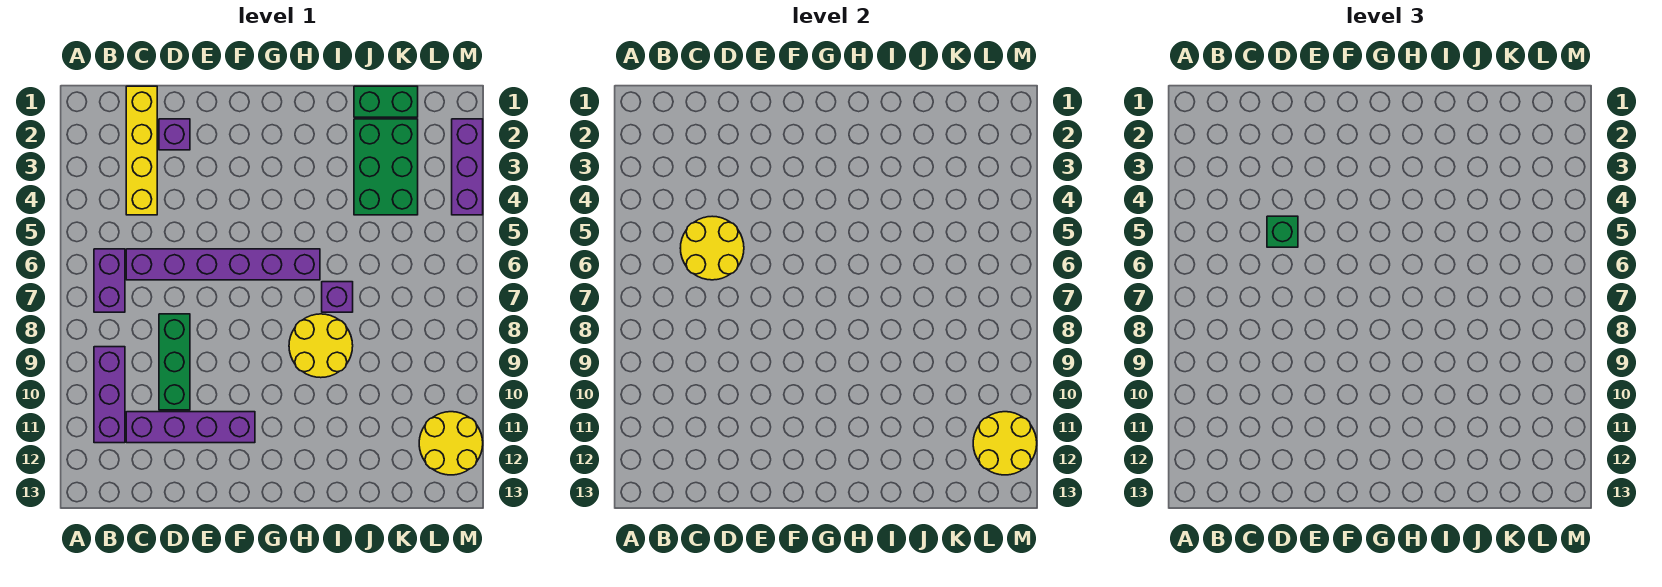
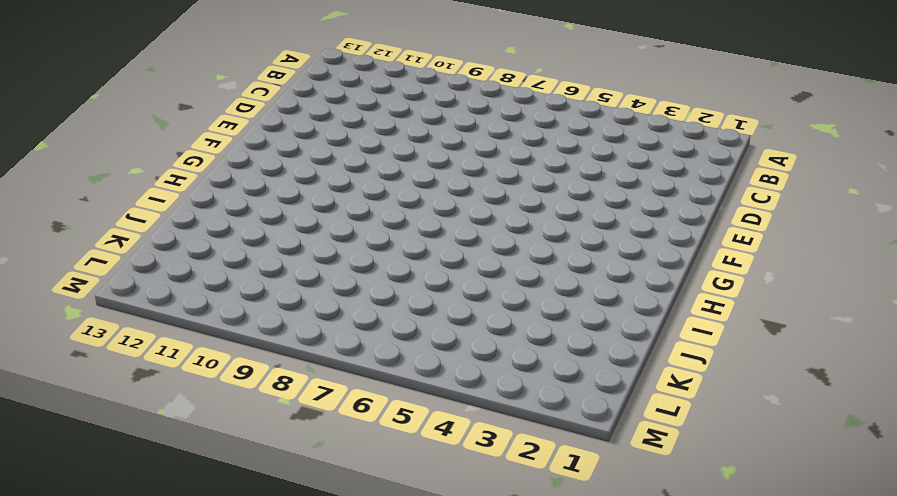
none -> purple 1x2 brick [94,249,125,312]
none -> purple 1x3 brick [94,347,125,443]
none -> yellow 1x4 brick [126,86,157,215]

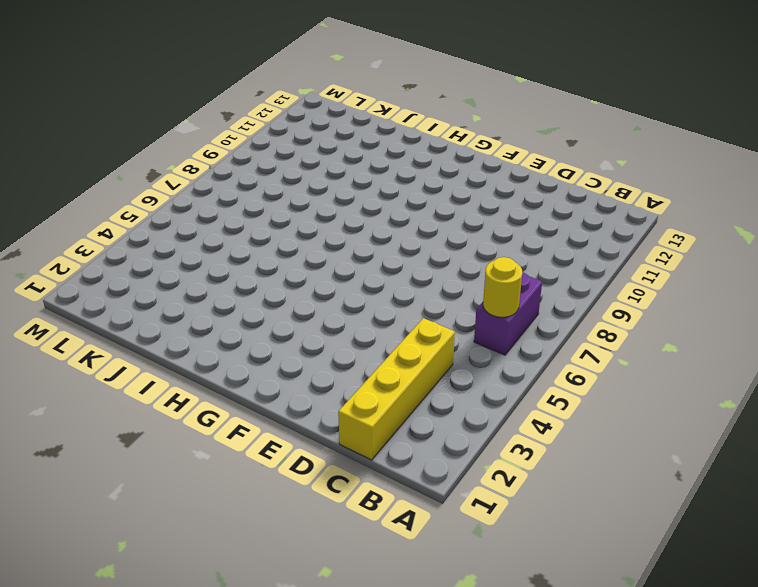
yellow 1x1 round brick [483,257,522,317] -> none
none -> purple 1x3 brick [94,347,125,443]
none -> purple 1x6 brick [126,249,320,280]
none -> purple 1x4 brick [126,412,255,443]

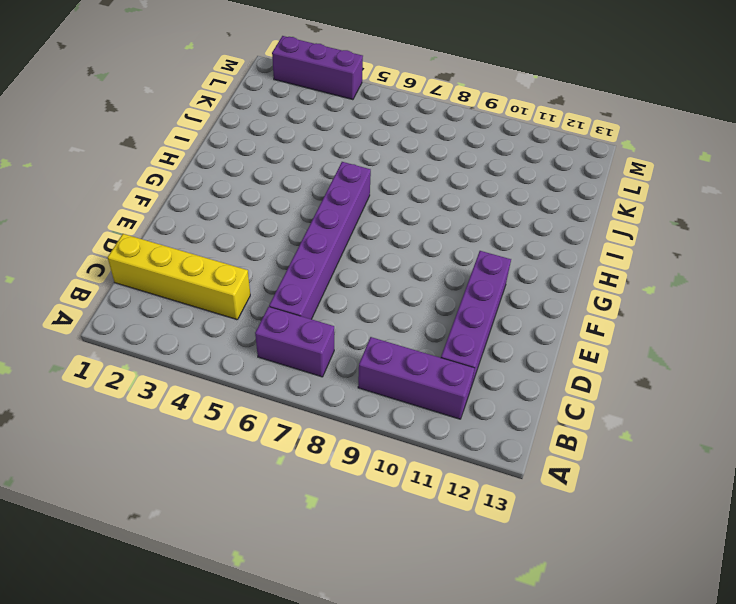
none -> purple 1x1 brick [159,119,190,150]
none -> green 1x3 brick [159,314,190,410]
none -> yellow 2x2 round brick [289,314,353,378]

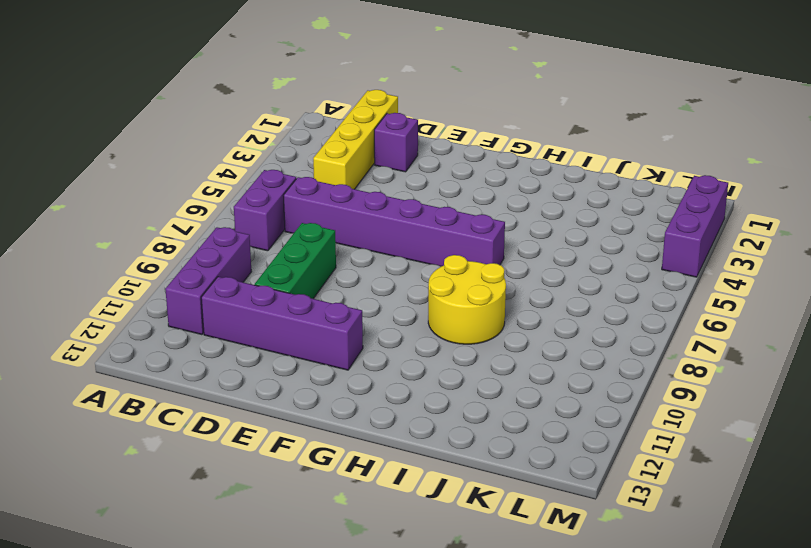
none -> purple 1x1 brick [322,282,353,312]
none -> green 1x2 brick [354,86,418,117]
none -> green 2x3 brick [354,119,418,215]

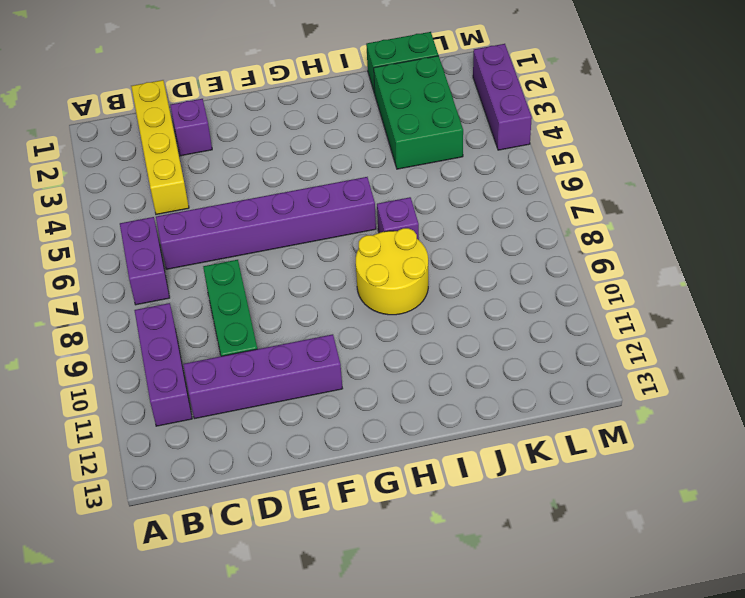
none -> yellow 2x2 round brick [419,412,483,475]
none -> yellow 2x2 round brick [680,216,744,280]
none -> yellow 2x2 round brick [973,412,1037,475]

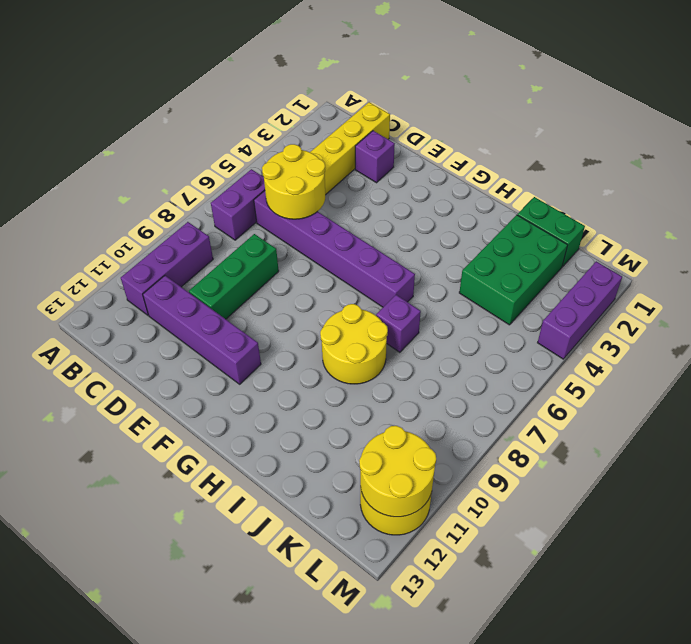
none -> green 1x1 brick [1267,216,1298,247]

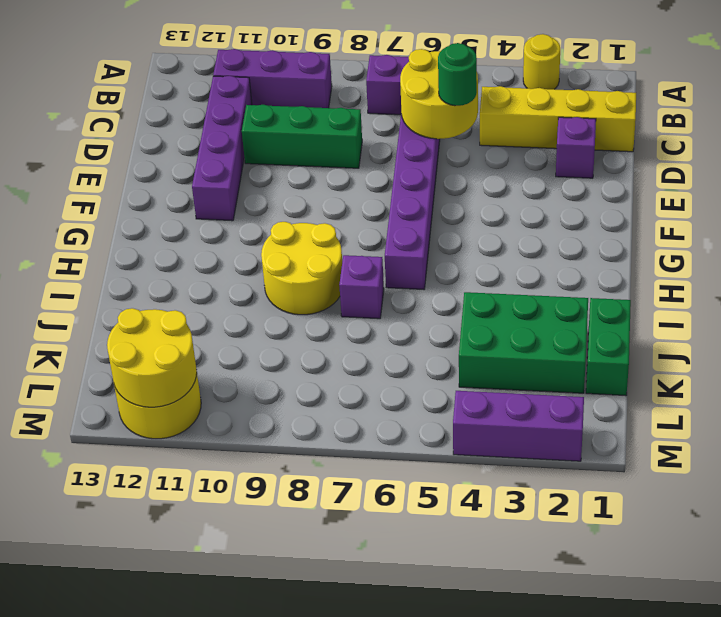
yellow 1x1 round brick [523,34,560,89] -> none
green 1x1 round brick [438,43,477,106] -> green 1x1 brick [1267,216,1298,247]

